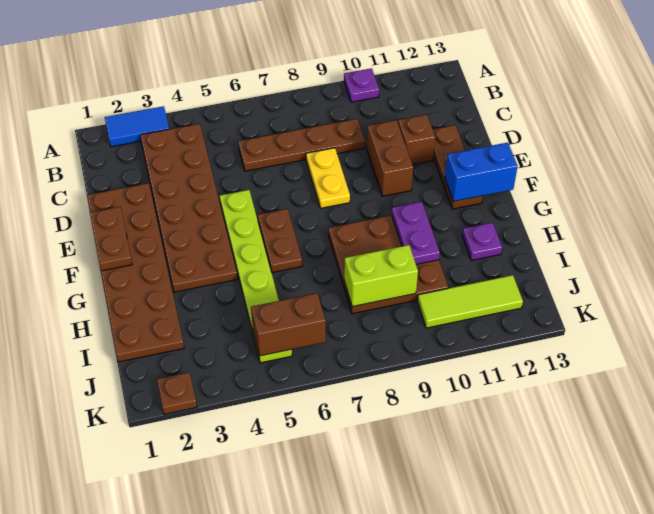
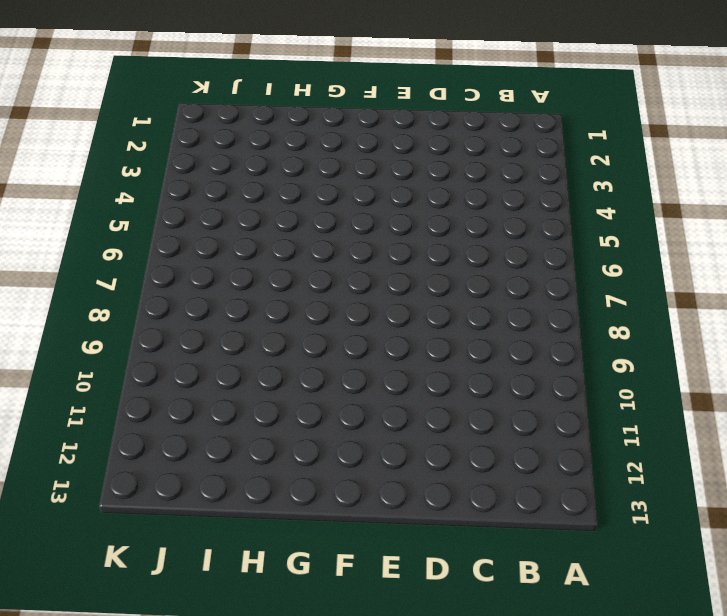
none -> blue 1x2 tile [105,106,169,147]
none -> purple 1x1 plate [344,68,379,102]
none -> brown 2x6 plate [140,124,238,292]

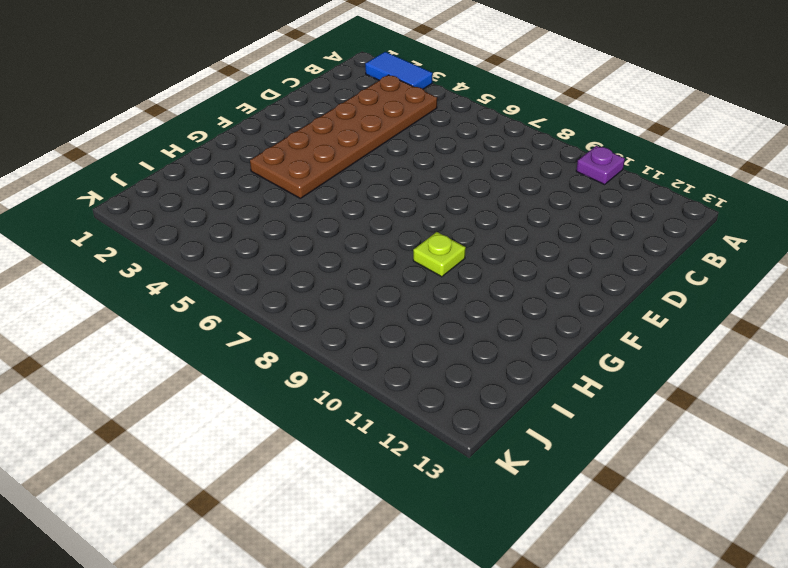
lime 1x1 plate [413,232,466,277] -> brown 3x3 plate [328,215,448,314]
none -> brown 1x4 plate [238,119,365,171]
none -> brown 2x6 plate [87,183,184,362]
none -> yellow 1x2 plate [306,148,350,208]

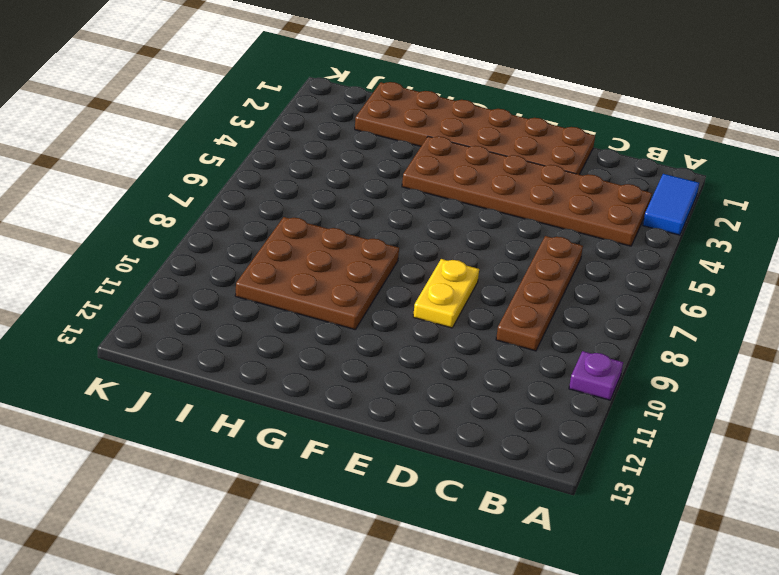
yellow 1x2 plate [413,259,479,328] -> yellow 1x2 plate turned to [306,148,350,208]
none -> brown 1x2 brick [367,120,413,196]
none -> brown 1x1 brick [398,114,435,165]
none -> brown 1x3 plate [433,125,483,209]

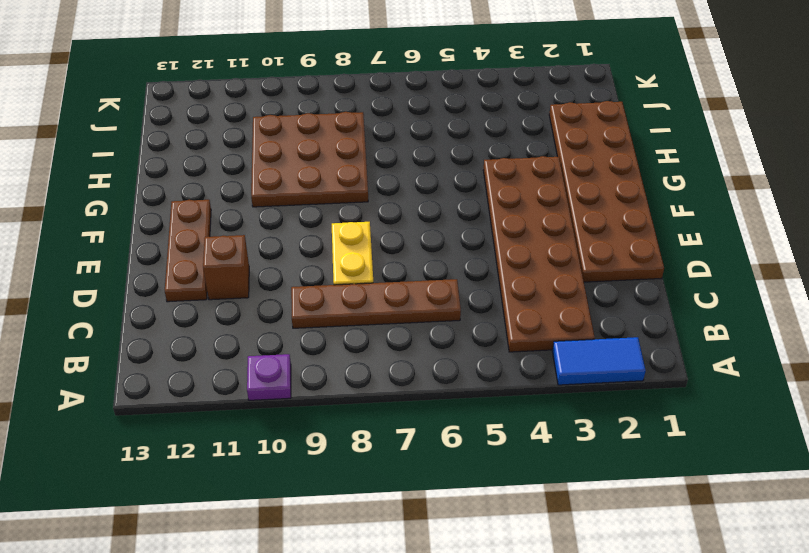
none -> brown 1x2 brick [367,120,413,196]
none -> lime 1x6 plate [220,190,292,363]
none -> brown 1x2 plate [258,209,302,273]

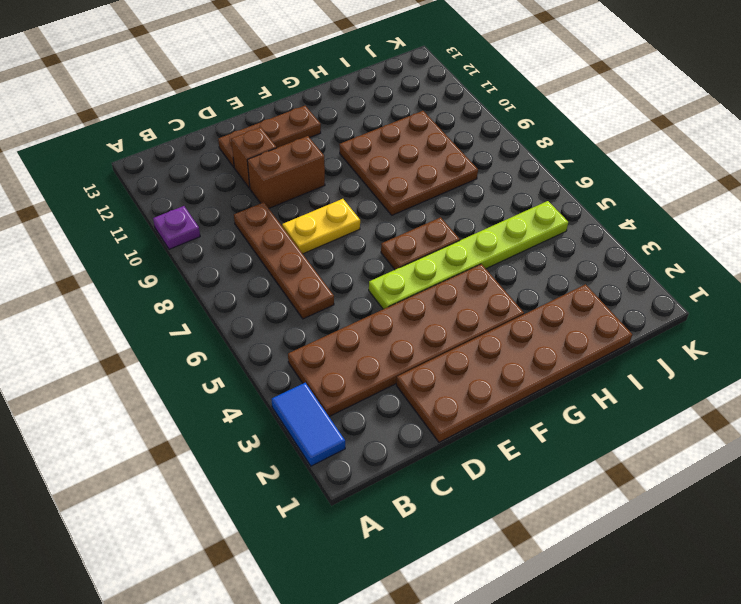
none -> purple 1x1 plate [462,223,502,260]
none -> lime 1x3 tile [417,275,523,328]
none -> brown 1x1 plate [157,372,197,414]

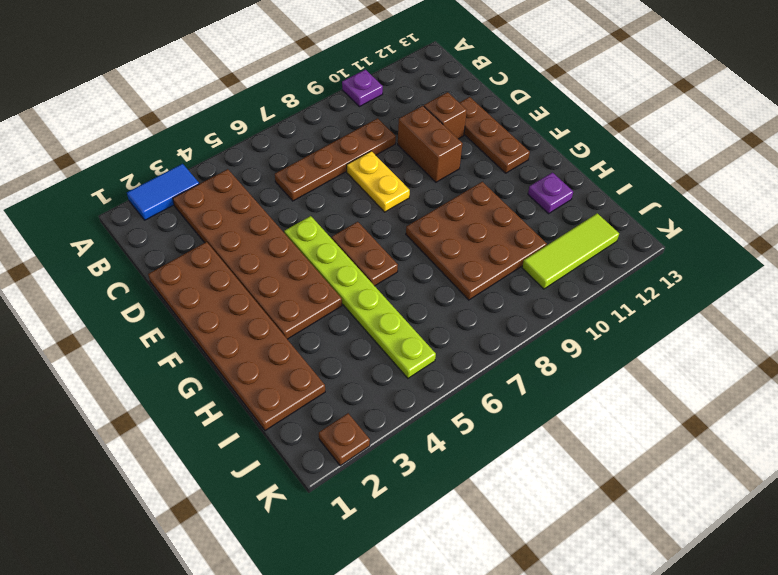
none -> brown 1x2 plate [90,207,132,271]
none -> blue 1x2 brick [445,143,518,201]
none -> purple 1x2 plate [392,202,440,264]

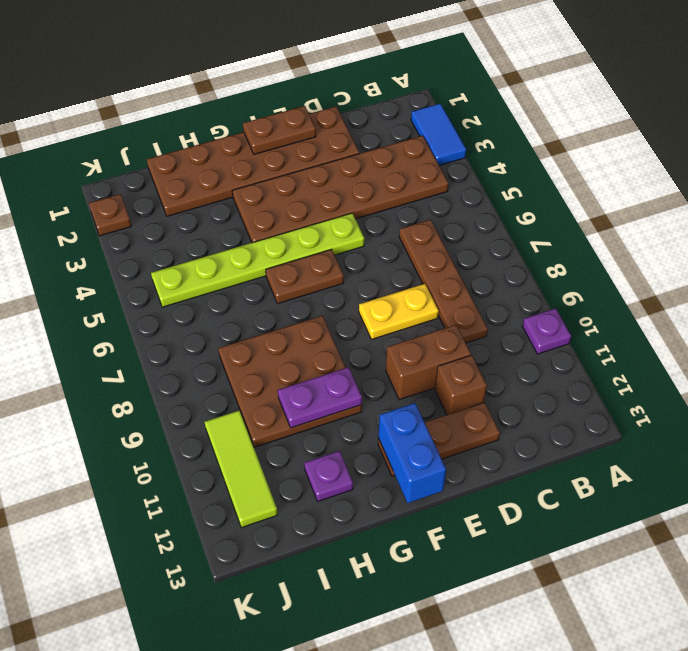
none -> lime 1x2 brick [344,245,418,307]
none -> brown 1x2 brick [251,293,326,356]

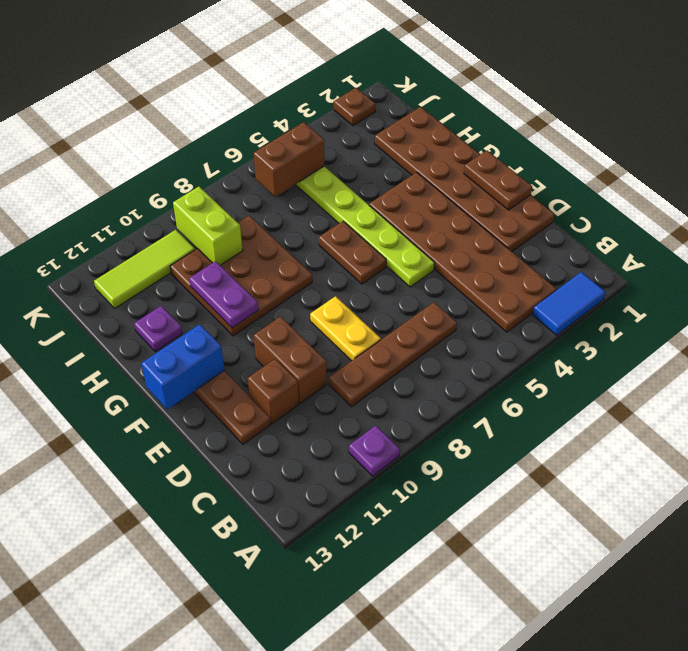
lime 1x2 brick [173,187,243,265] -> lime 1x2 brick turned to [344,245,418,307]

